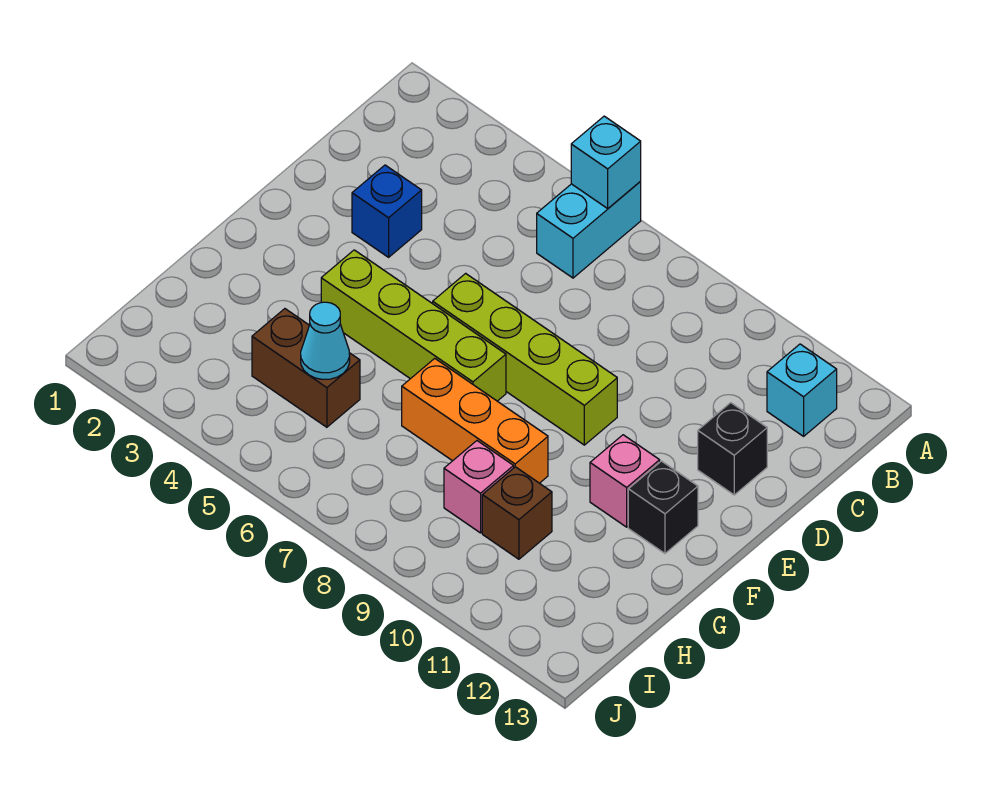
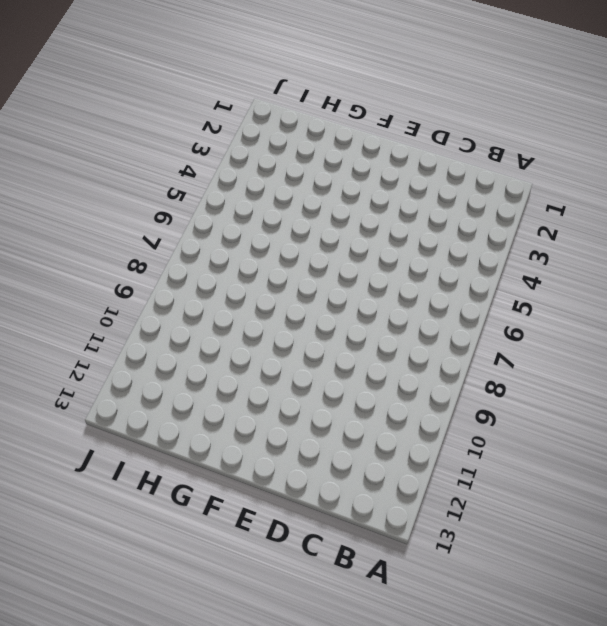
none -> cyan 1x2 brick [537,182,641,278]
none -> cyan 1x1 brick [767,344,837,436]
none -> blue 1x1 brick [352,165,422,257]

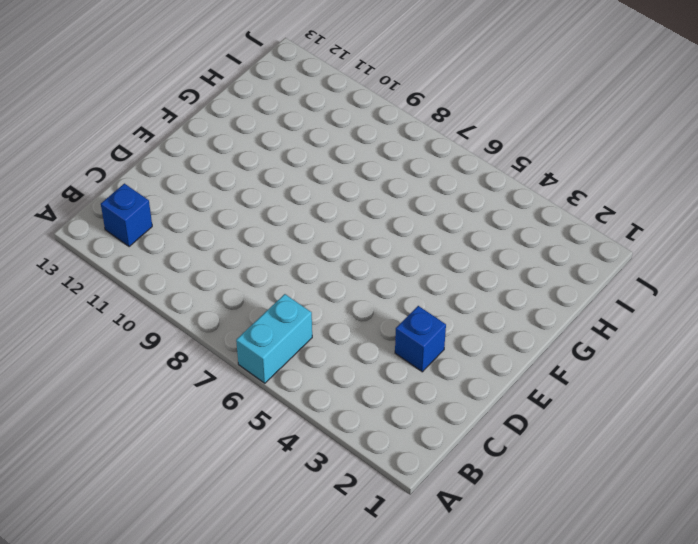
blue 1x1 brick [101,184,152,247] -> cyan 1x1 brick [767,344,837,436]
none -> black 1x1 brick [698,403,767,495]
none -> lime 1x4 brick [433,273,617,445]
none -> lime 1x4 brick [321,250,506,401]

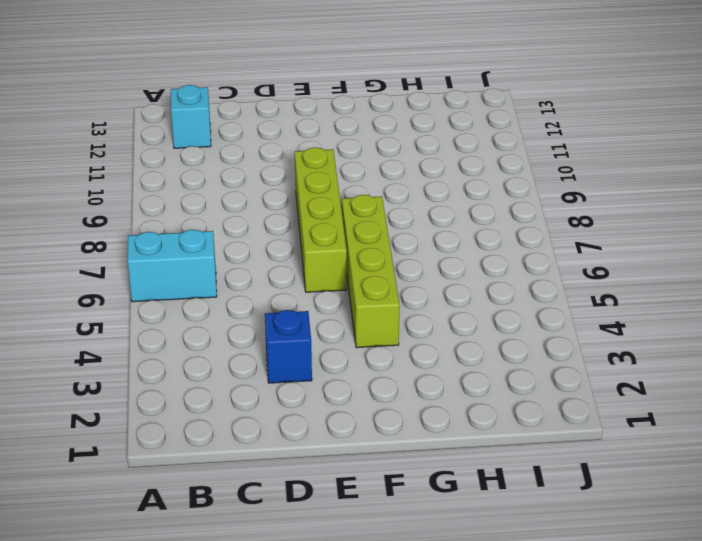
none -> black 1x1 brick [698,403,767,495]
none -> pink 1x1 brick [590,435,660,527]
none -> black 1x1 brick [628,461,698,553]

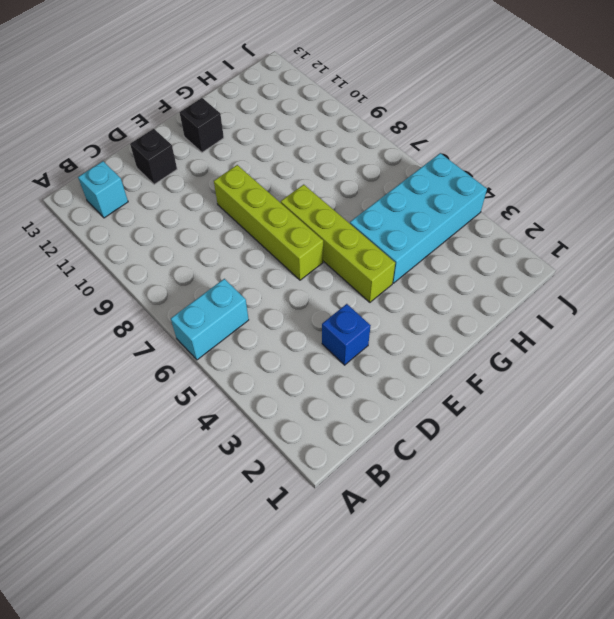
cyan 2x4 brick [350,153,487,283] -> brown 1x2 brick [252,309,360,427]
none -> pink 1x1 brick [590,435,660,527]
none -> orange 1x3 brick [402,358,548,483]
none -> pink 1x1 brick [444,441,514,533]

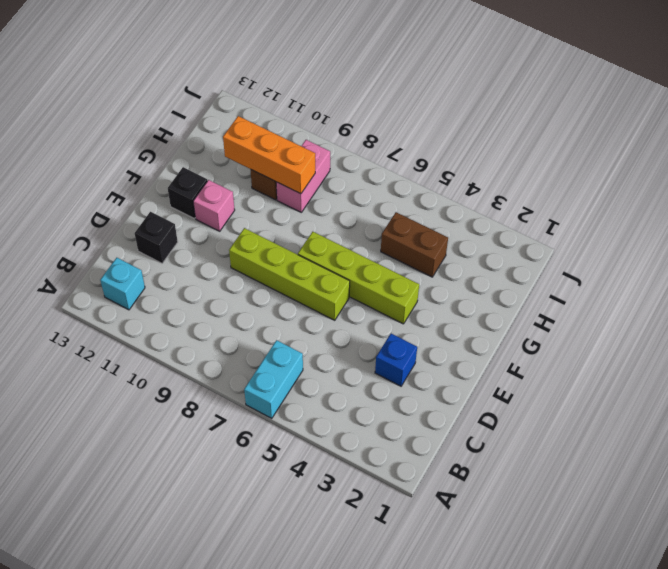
pink 1x2 brick [276,140,330,212] -> pink 1x1 brick [444,441,514,533]
orange 1x3 brick [223,116,315,194] -> orange 1x3 brick moved to [402,358,548,483]
none -> cyan 1x1 brick [571,116,641,208]
none -> cyan 1x1 cone [301,302,350,380]

